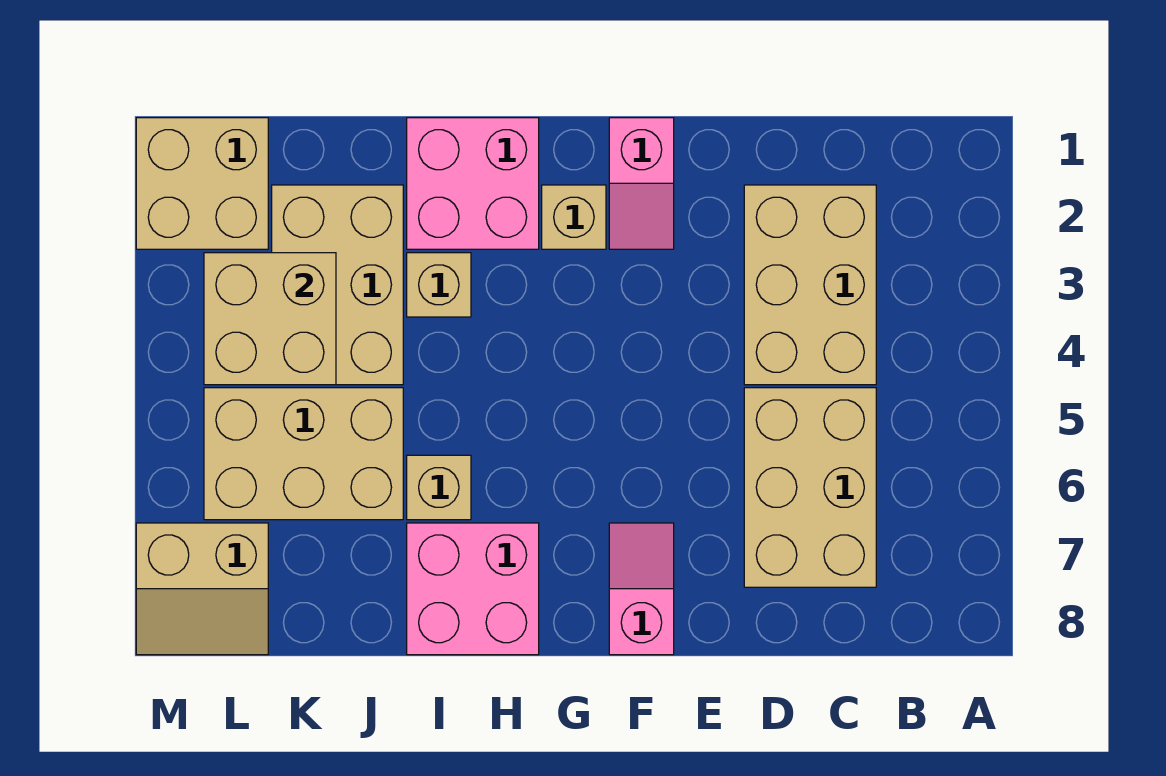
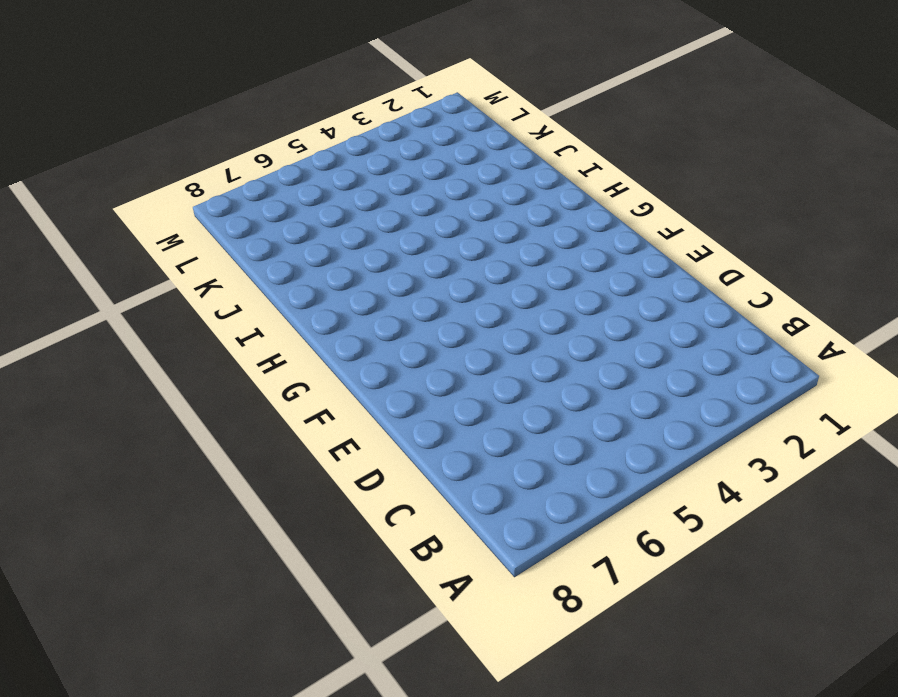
none -> tan 2x3 brick [744,185,876,385]
none -> tan 2x3 brick [744,388,876,587]
none -> pink 1x2 slope [609,118,674,249]

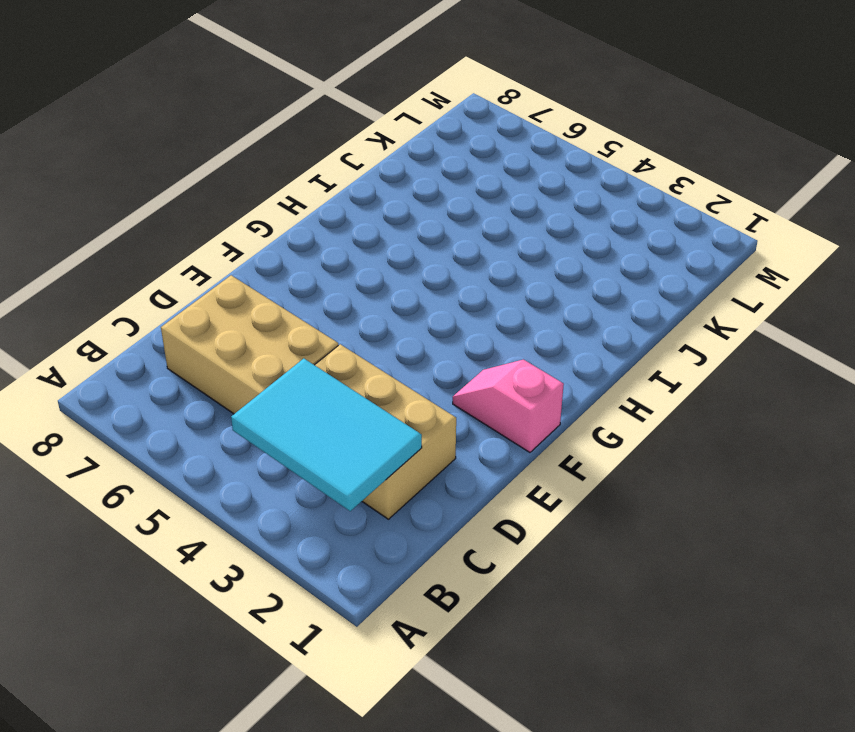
cyan 2x3 tile [231,358,422,511] -> none
none -> pink 1x2 slope [609,523,674,655]
none -> tan 1x1 brick [542,185,606,249]
none -> pink 2x2 brick [407,118,539,249]

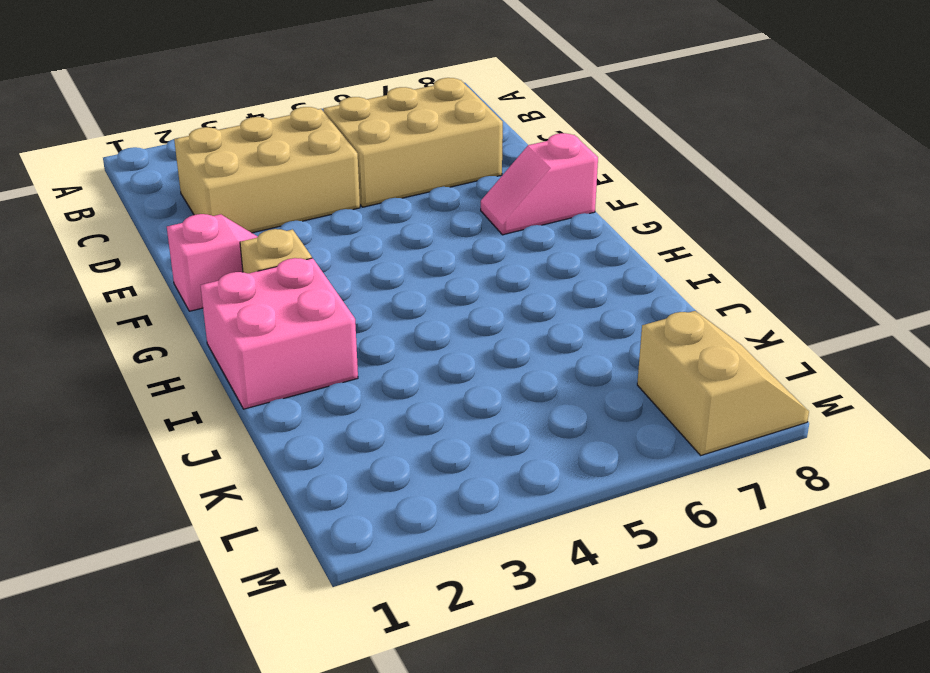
none -> pink 2x2 brick [407,523,539,655]
none -> tan 1x1 brick [407,253,471,317]
none -> tan 1x1 brick [407,455,471,520]

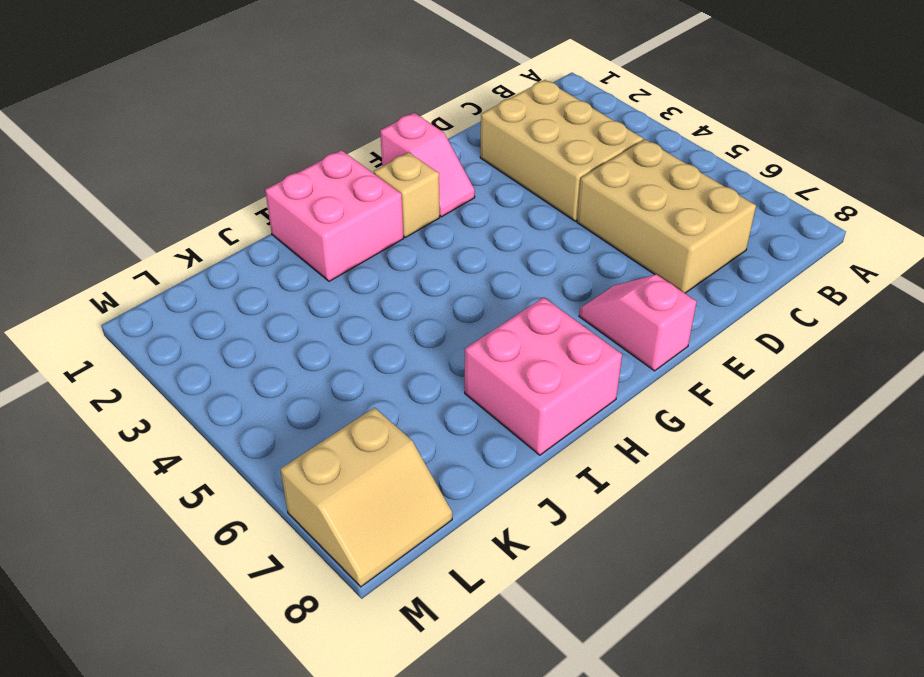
none -> tan 1x1 brick [407,253,471,317]
none -> tan 1x1 brick [407,455,471,520]
none -> tan 2x3 brick [272,185,403,385]

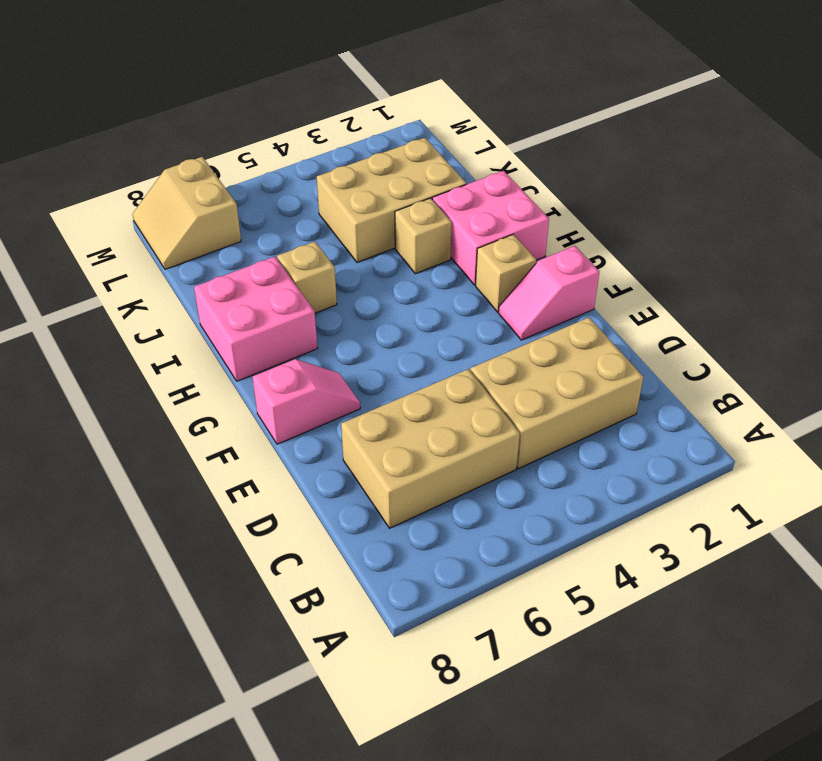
none -> tan 2x3 brick [204,388,403,520]
none -> tan 2x2 brick [136,118,268,249]
none -> tan 2x2 brick [204,253,336,385]

